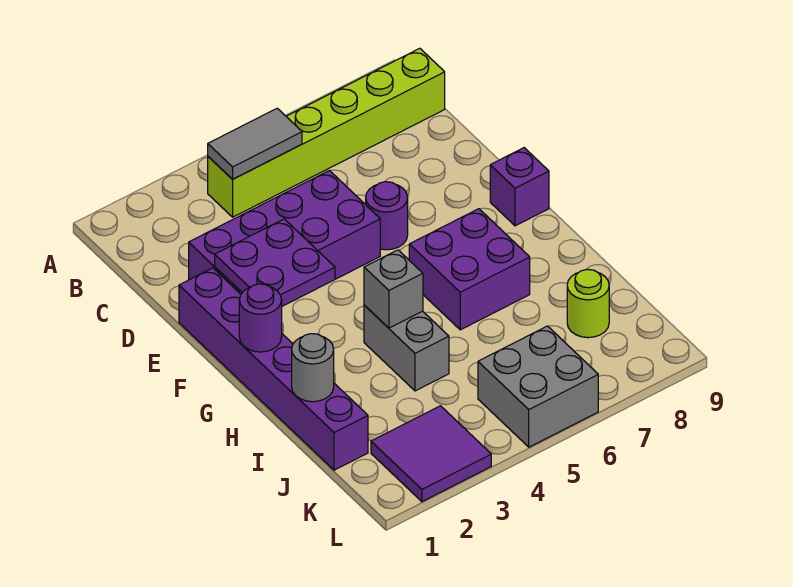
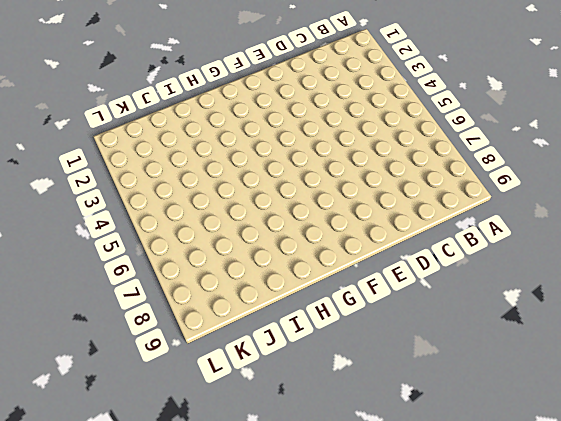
none -> lime 1x6 brick [208,48,445,217]
none -> purple 2x4 brick [189,171,380,294]
none -> purple 1x6 brick [179,268,368,470]

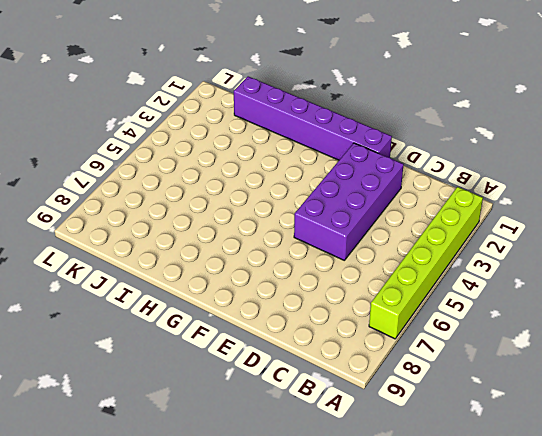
lime 1x6 brick [369,187,483,339] -> lime 1x6 brick moved to [208,48,445,217]
none -> purple 1x1 round brick [366,182,408,250]
none -> purple 1x1 brick [490,148,549,226]
none -> purple 2x2 brick [409,209,530,330]

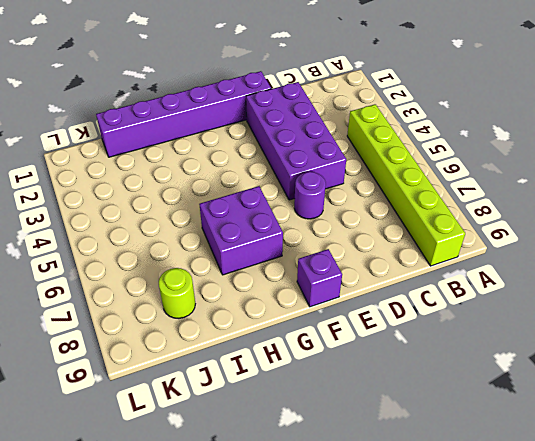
none -> grey 1x2 brick [364,305,449,391]
none -> purple 2x2 tile [371,406,491,502]
none -> grey 2x2 brick [478,326,598,447]

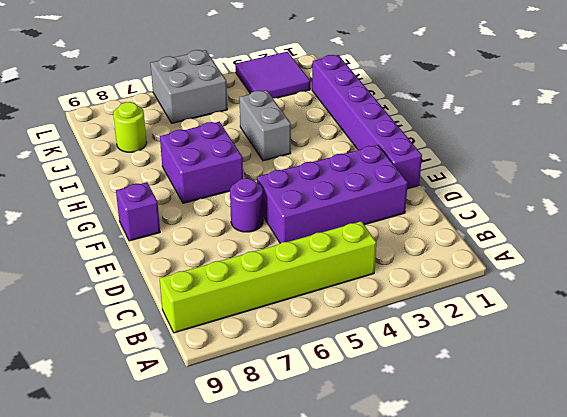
none -> grey 1x2 tile [208,108,302,179]
none -> purple 2x2 plate [215,219,335,306]
none -> purple 1x1 round brick [239,284,282,352]

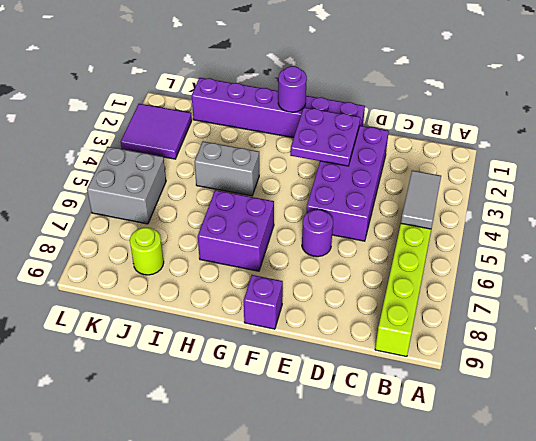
none -> grey 1x1 brick [364,250,423,328]
none -> grey 1x1 round brick [292,334,334,402]

